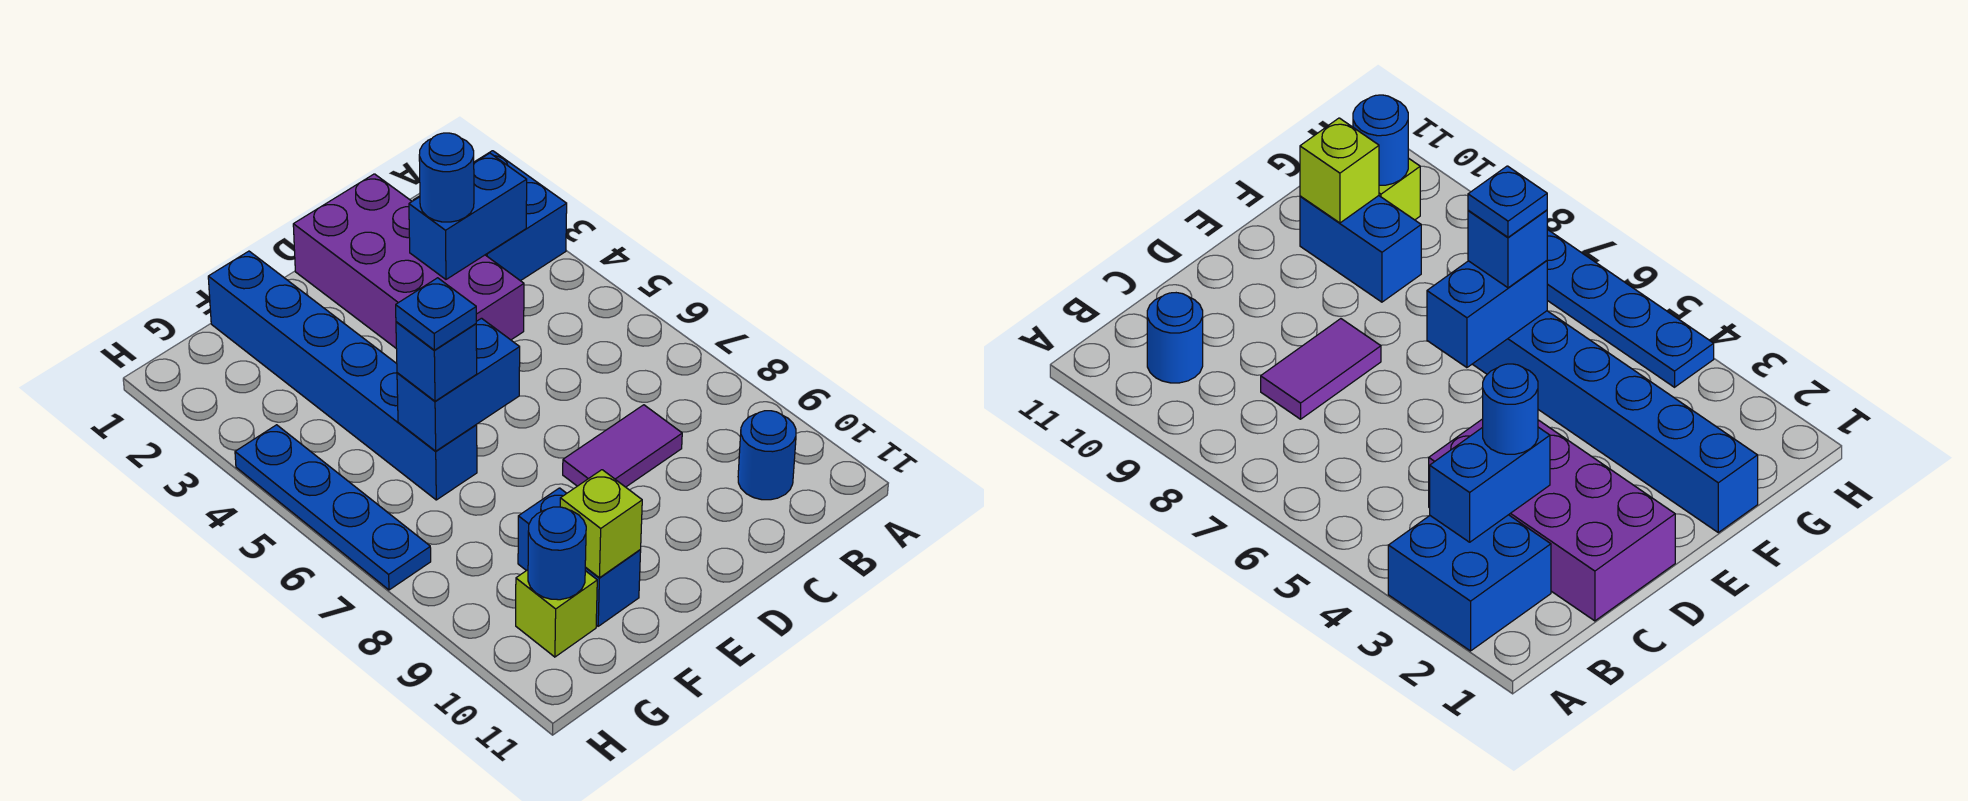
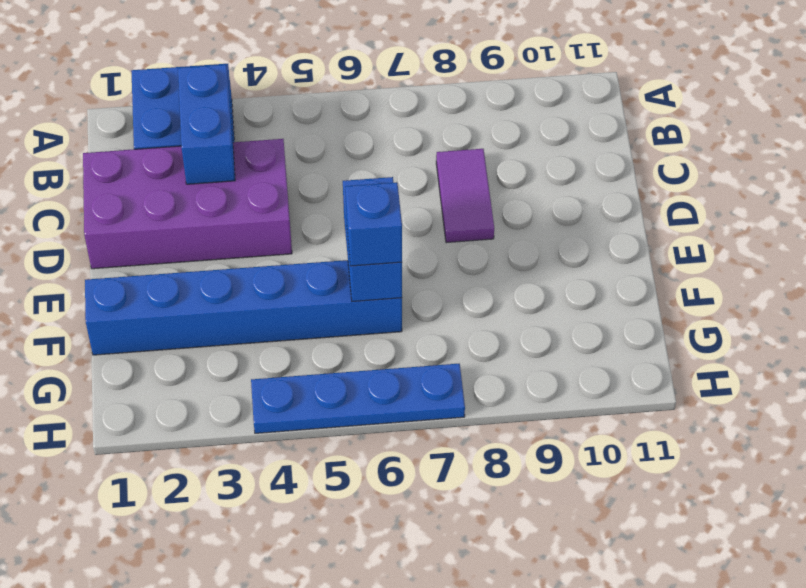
none -> blue 1x1 round brick [738,411,796,500]
none -> blue 1x2 brick [518,488,641,626]
none -> lime 1x1 brick [516,570,597,657]

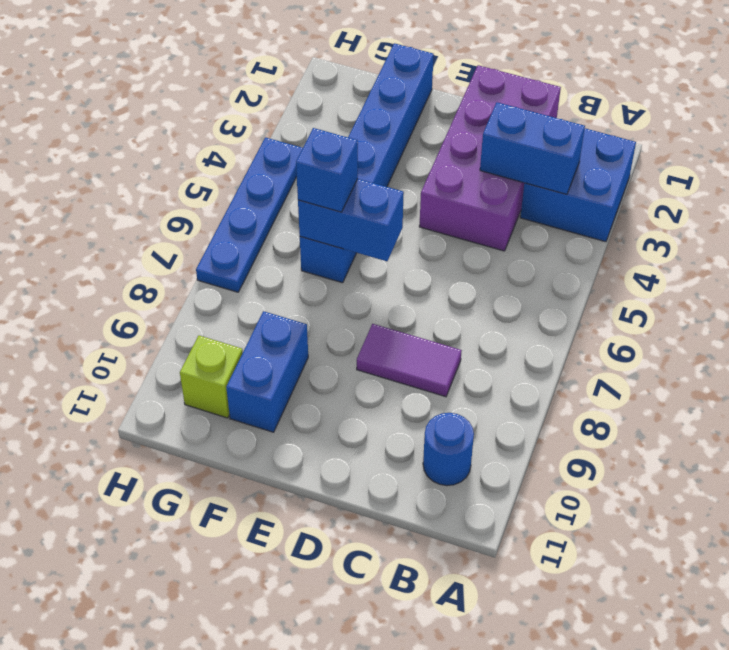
none -> lime 1x1 brick [560,470,642,578]
none -> blue 1x1 round brick [528,507,586,600]
none -> blue 1x1 round brick [419,133,474,222]

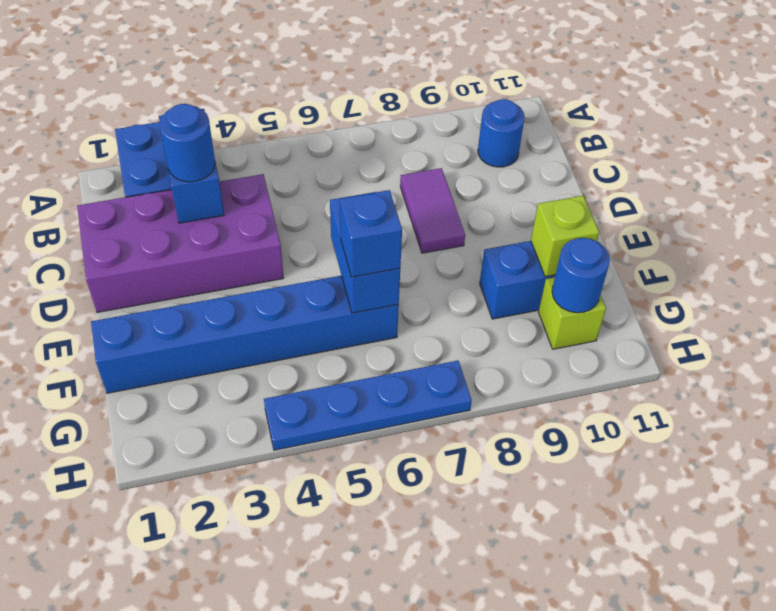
none -> blue 1x1 plate [396,278,476,350]

